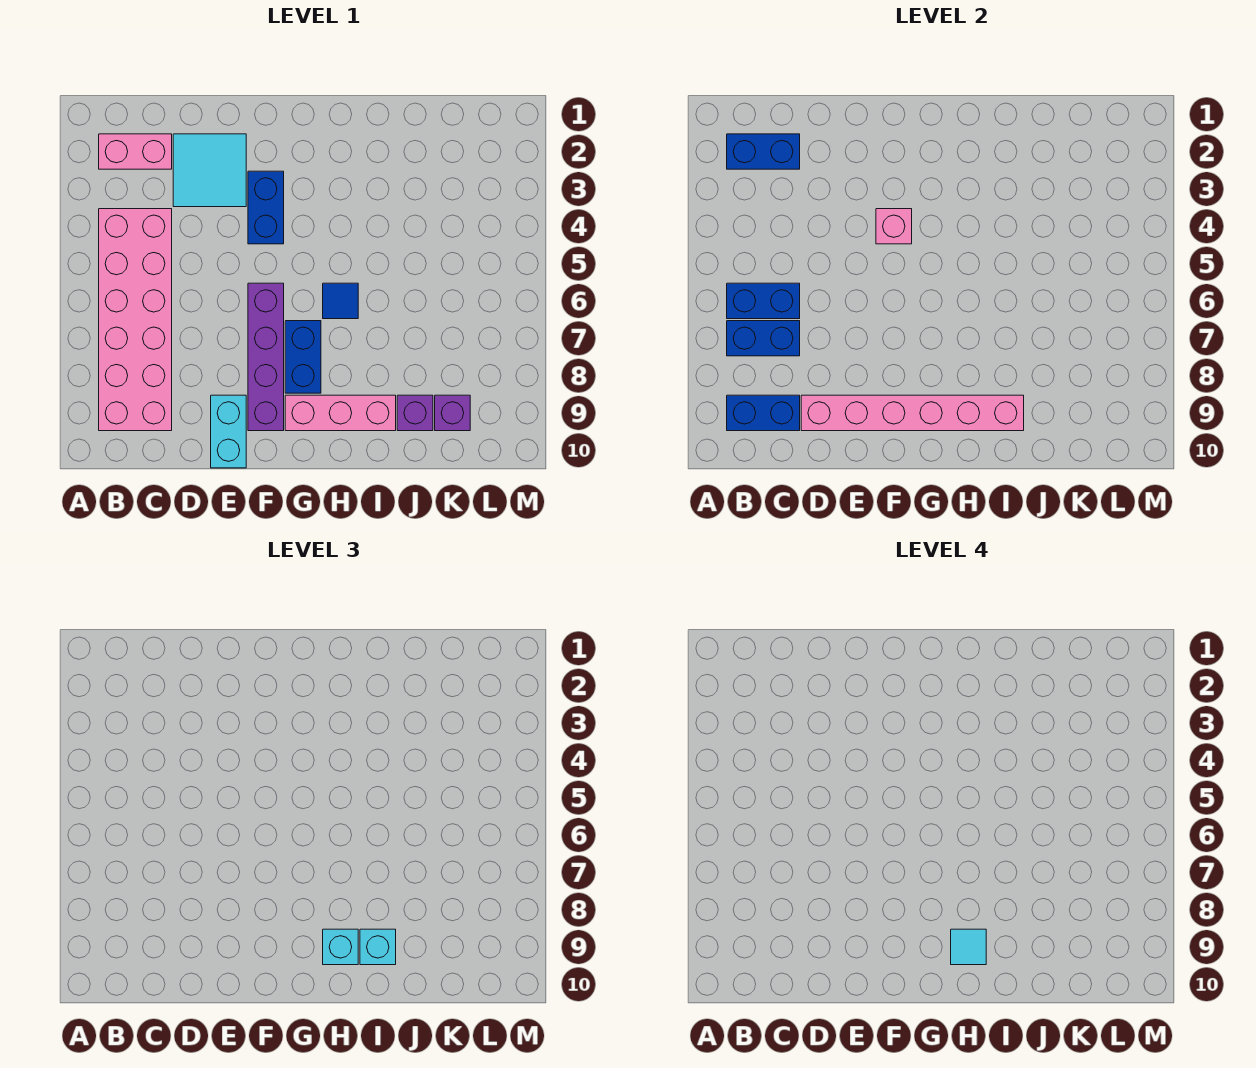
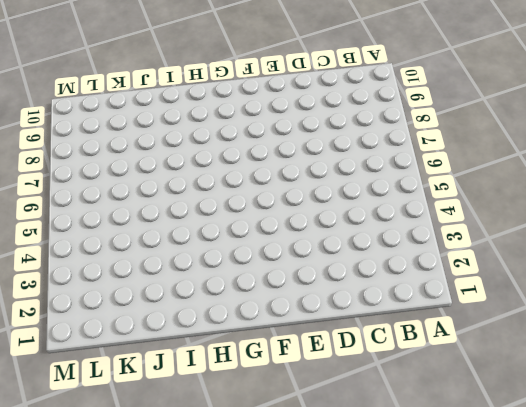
none -> pink 1x2 brick [99,134,172,169]
none -> pink 2x6 brick [99,209,172,431]
none -> cyan 2x2 tile [173,134,246,207]

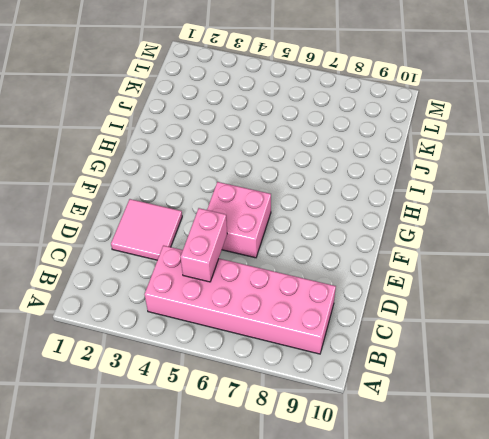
pink 1x2 brick [180,208,227,282] -> pink 1x2 brick moved to [99,134,172,169]
pink 2x2 tile [111,199,182,260] -> cyan 2x2 tile [173,134,246,207]
pink 2x2 brick [207,182,271,258] -> purple 1x4 brick [248,283,284,431]
none -> cyan 1x2 brick [211,395,246,468]
none -> blue 1x2 brick [248,171,284,244]
none -> blue 1x2 brick [285,321,321,393]

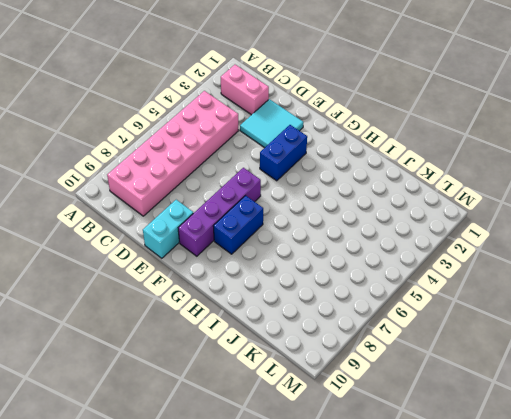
none -> pink 1x3 brick [285,395,396,431]
none -> blue 1x1 tile [323,283,358,319]
none -> purple 1x1 brick [397,395,433,431]

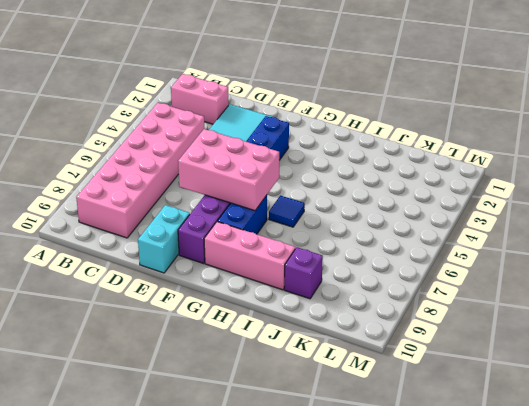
pink 2x3 brick [178,129,279,211] -> none
none -> purple 1x1 brick [435,395,470,431]
none -> blue 1x2 brick [727,134,800,169]
none -> blue 1x2 brick [727,283,800,319]

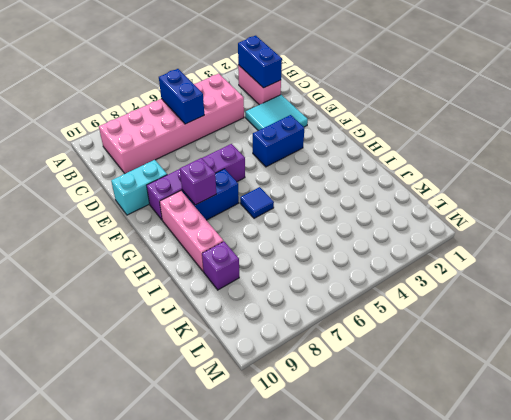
purple 1x1 brick [180,158,216,205] -> purple 1x1 brick moved to [435,395,470,431]
none -> blue 1x2 brick [727,321,800,356]
none -> blue 1x2 brick [727,395,800,431]
none -> pink 1x6 brick [801,395,1024,431]

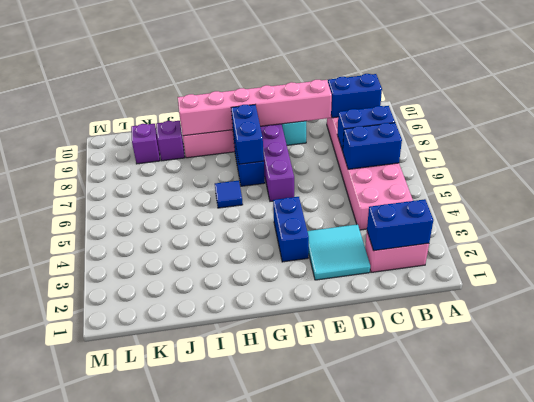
blue 1x2 brick [231,105,264,164] -> none
none -> pink 1x1 brick [876,209,912,244]
none -> cyan 1x1 brick [323,929,358,965]
none -> cyan 1x1 brick [360,929,396,965]

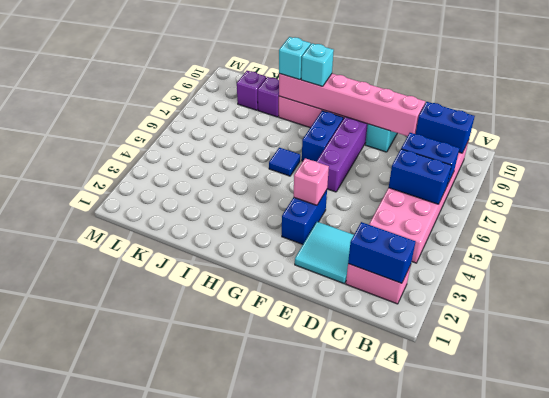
none -> cyan 1x1 tile [951,929,986,965]

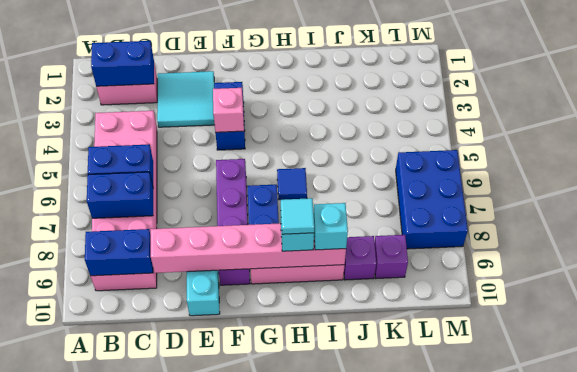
blue 2x3 brick [396,150,468,249] -> none

